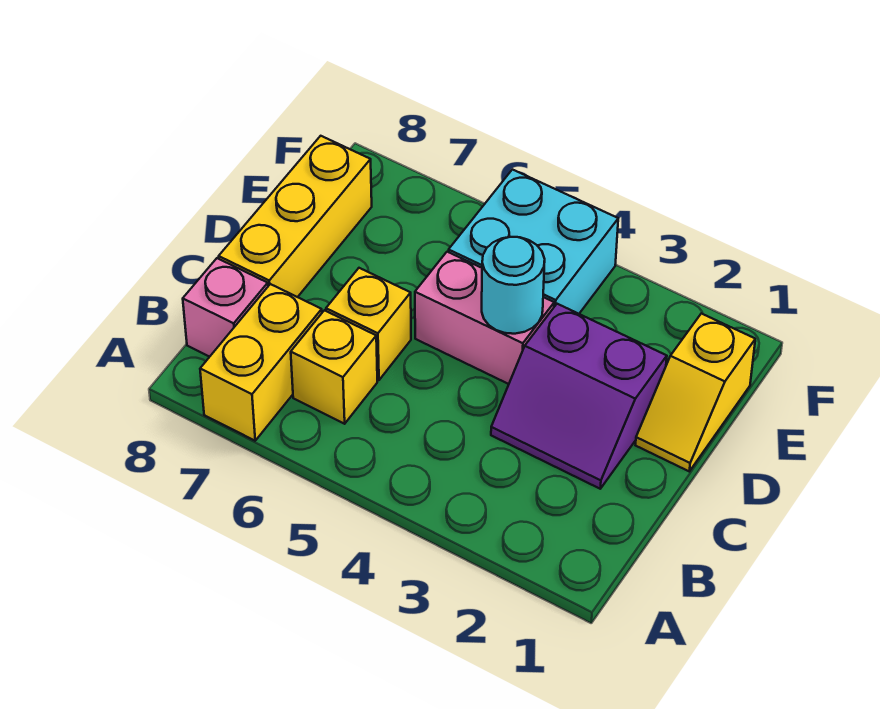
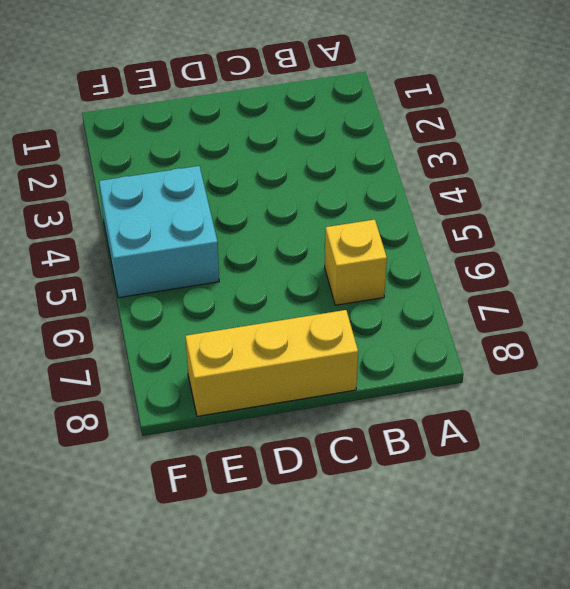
none -> yellow 1x2 brick [200,284,322,441]
none -> pink 1x1 brick [183,258,268,357]

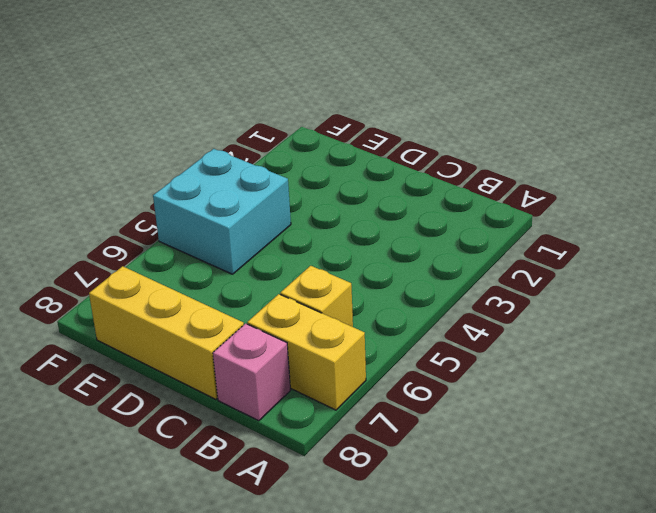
none -> purple 2x2 slope [491,304,667,489]
none -> yellow 1x1 brick [326,268,411,380]

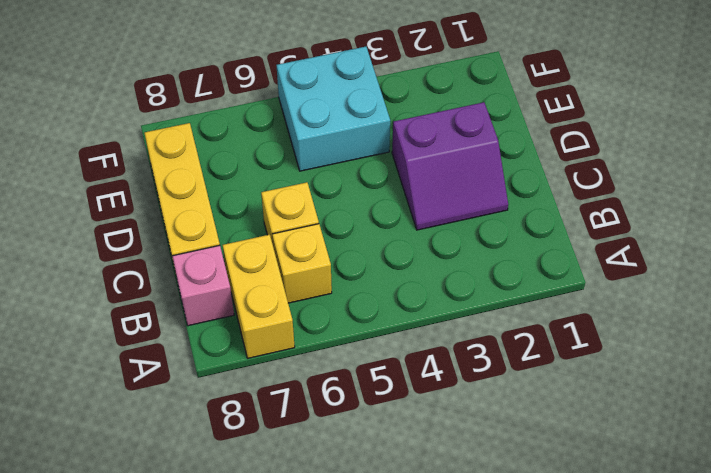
none -> yellow 1x2 slope [636,313,755,471]
none -> pink 1x2 brick [415,252,554,384]

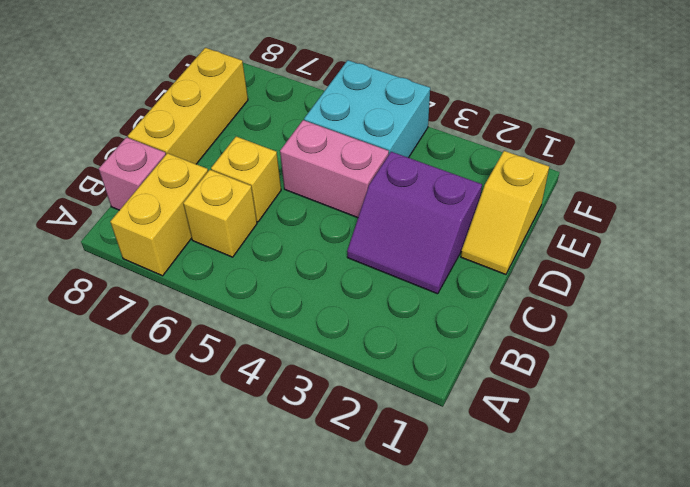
none -> cyan 1x1 round brick [482,237,545,334]

